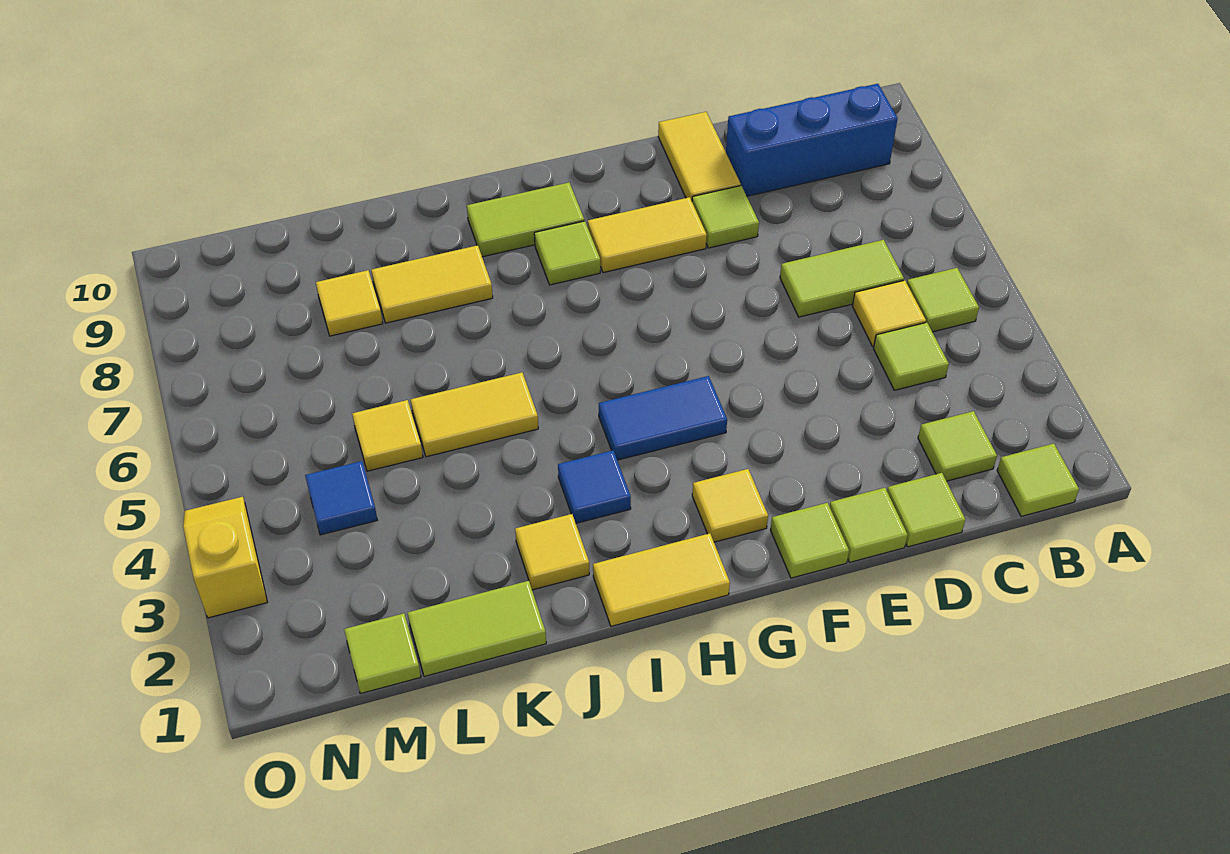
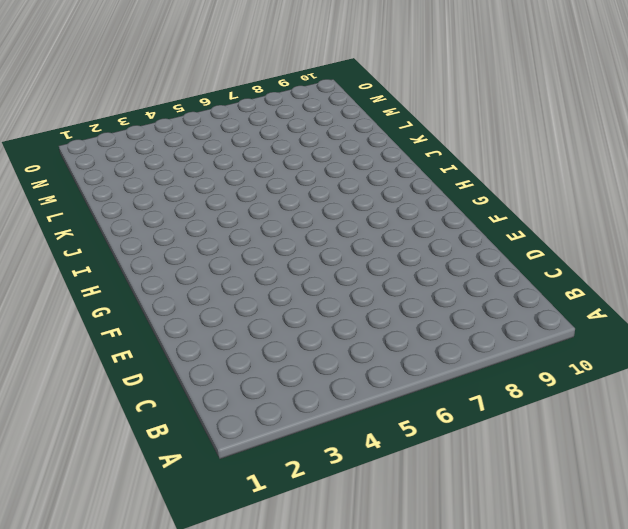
none -> lime 1x1 tile [997,444,1079,516]
none -> lime 1x1 tile [907,268,979,332]
none -> blue 1x3 brick [726,84,898,196]

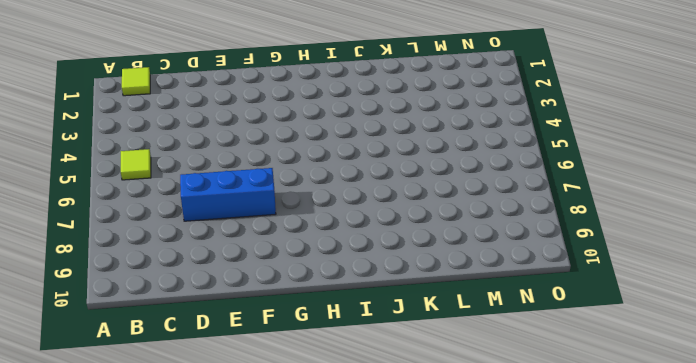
blue 1x3 brick [180,168,276,221] -> blue 1x3 brick moved to [726,84,898,196]
none -> lime 1x1 tile [918,411,997,481]
none -> lime 1x1 tile [874,322,949,390]
none -> yellow 1x1 tile [852,280,926,346]

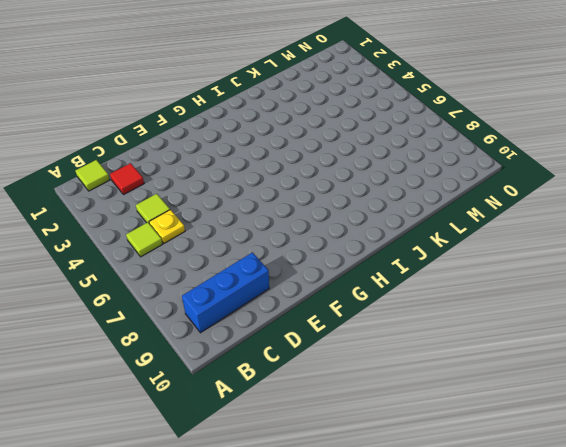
red 1x1 tile [110,163,144,195] -> lime 1x1 tile [918,411,997,481]
yellow 1x1 plate [149,210,185,243] -> yellow 1x1 tile [852,280,926,346]
none -> lime 1x2 tile [780,240,904,317]
none -> lime 1x1 tile [887,473,965,547]
none -> lime 1x1 tile [830,488,908,562]

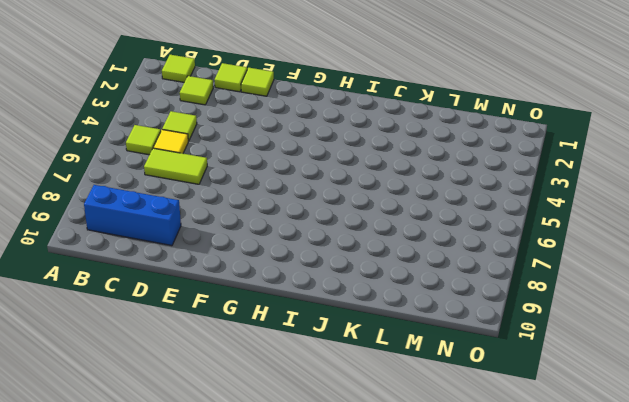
none -> lime 1x1 tile [692,186,759,248]
none -> yellow 1x2 tile [658,112,741,201]
none -> lime 1x1 tile [770,503,849,578]

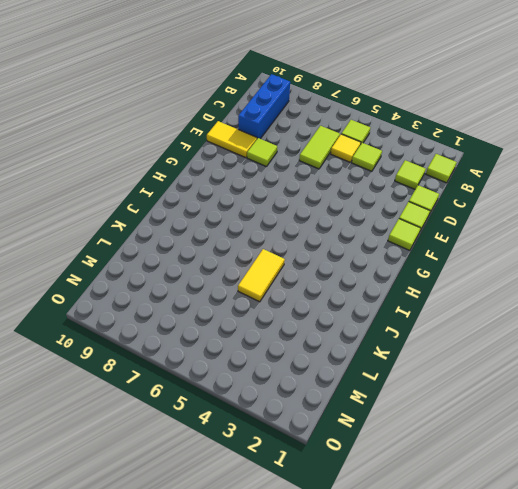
none -> yellow 1x2 tile [588,197,707,273]
none -> yellow 1x1 tile [692,469,768,542]
none -> blue 1x2 tile [599,376,727,460]

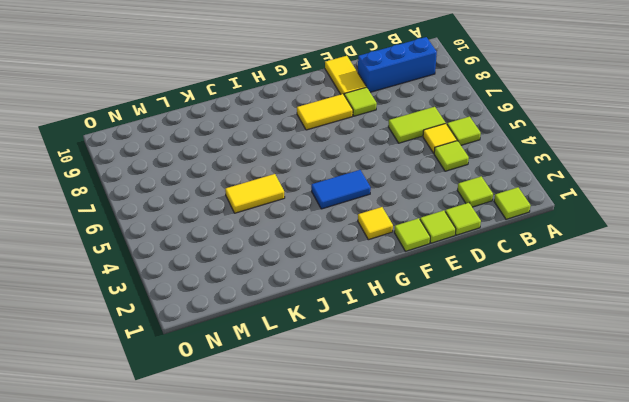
none -> yellow 1x2 tile [593,533,730,626]
none -> lime 1x1 tile [534,221,600,285]
none -> lime 1x2 tile [467,183,584,257]

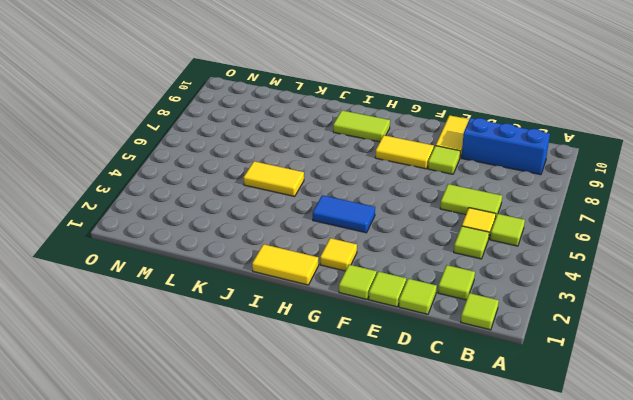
none -> lime 1x1 tile [534,221,600,285]
none -> blue 1x1 tile [558,450,631,523]
none -> yellow 1x1 tile [515,514,589,590]

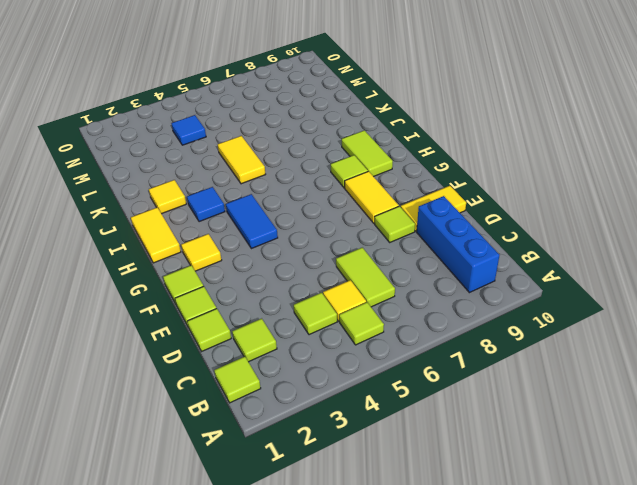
none -> yellow 1x2 tile [371,245,493,323]
none -> lime 1x2 tile [408,581,546,677]
none -> yellow 1x1 tile [352,400,423,471]

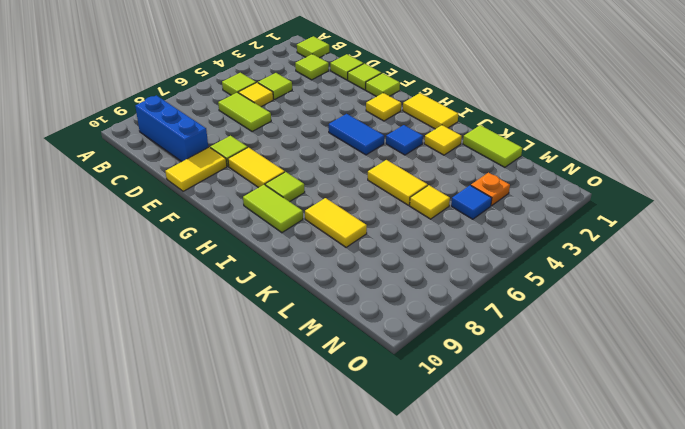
orange 1x1 plate [471,173,510,206] -> none
none -> yellow 1x1 tile [316,270,383,336]
none -> lime 1x1 tile [344,613,421,694]
none -> yellow 1x2 slope [183,497,267,618]

